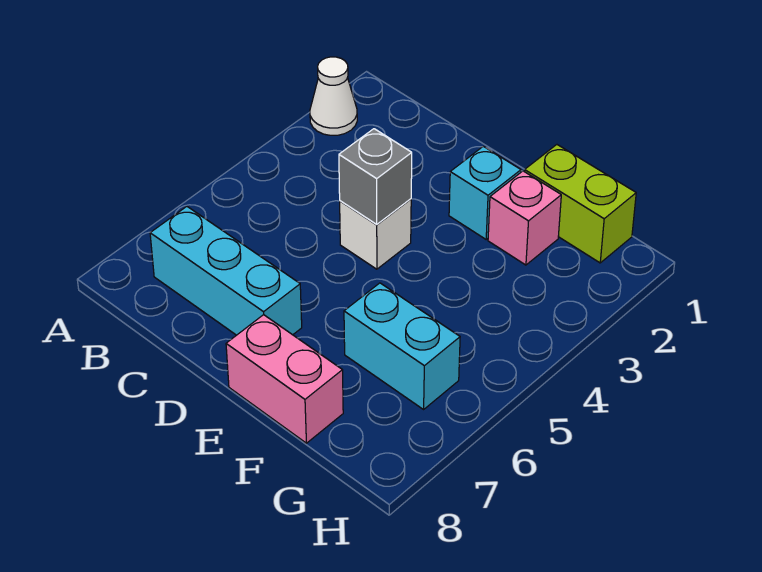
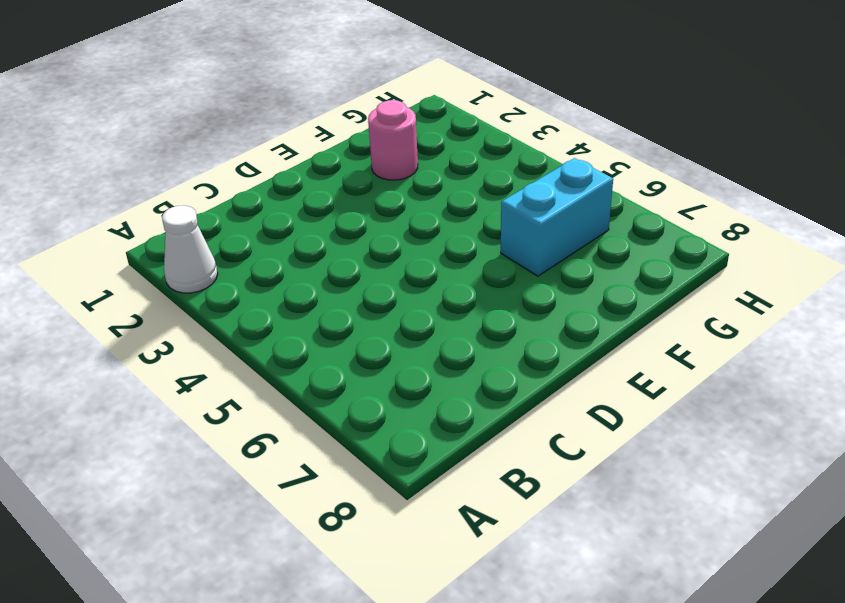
pink 1x1 round brick [368,100,418,180] -> pink 1x1 brick [488,171,561,265]
none -> cyan 1x3 brick [150,207,302,335]
none -> white 1x1 brick [340,199,411,269]

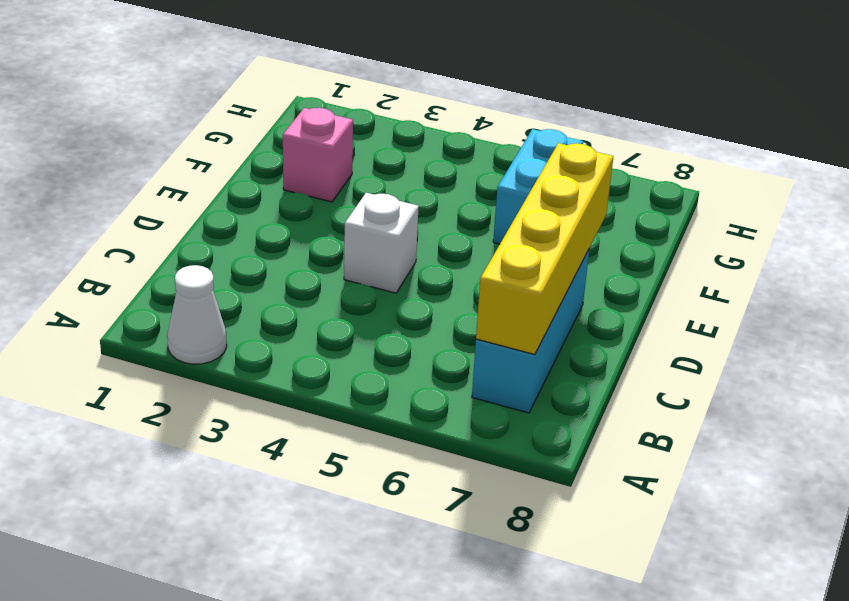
yellow 1x4 brick [476,143,613,355] -> none
none -> cyan 1x1 brick [449,146,521,239]
none -> pink 1x2 brick [226,315,343,443]

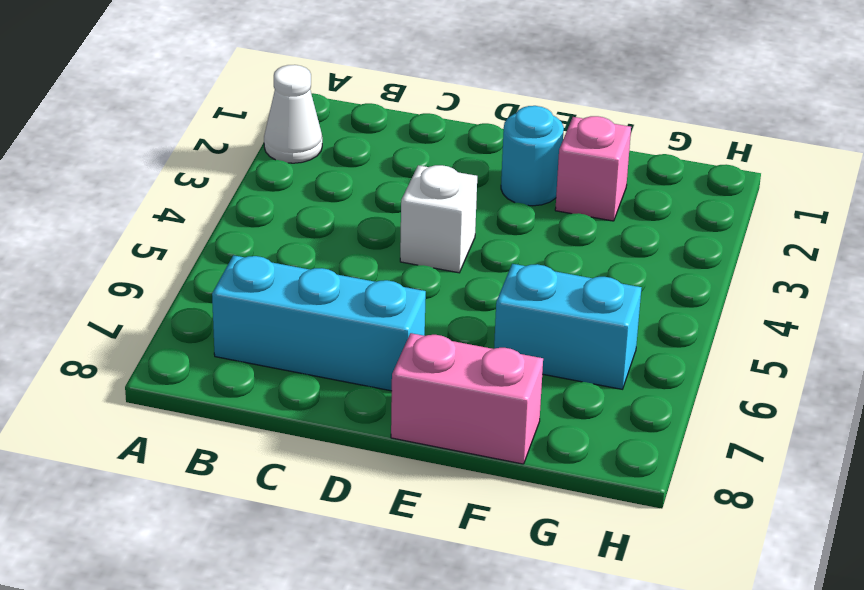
cyan 1x1 round brick [501,106,564,206] -> cyan 1x1 brick [449,146,521,239]
none -> lime 1x2 brick [524,145,636,263]
none -> grey 1x1 brick [339,129,412,224]

